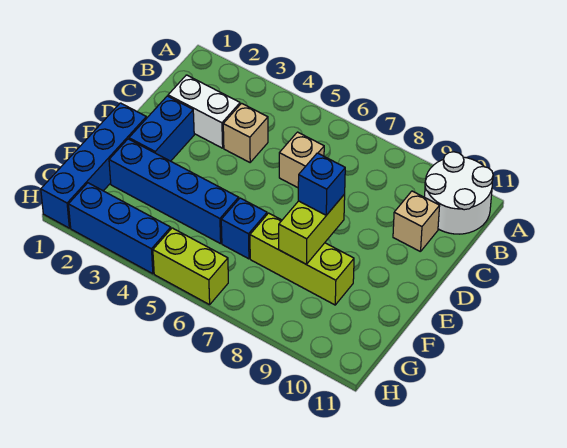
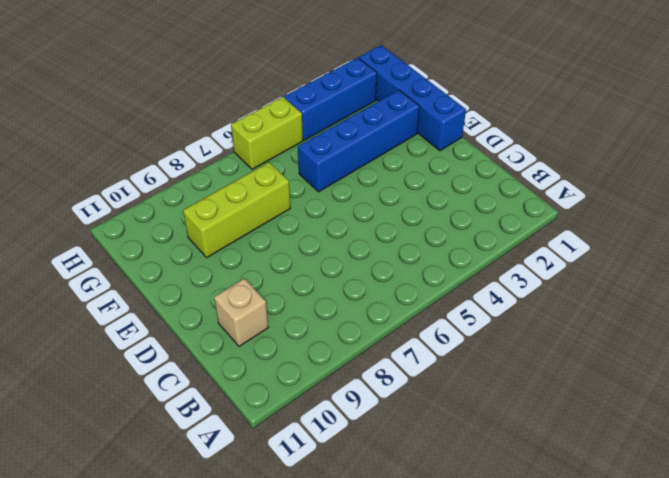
none -> white 2x2 round brick [425,152,493,234]
none -> white 1x2 brick [168,75,240,148]
none -> tan 1x1 brick [223,103,268,162]

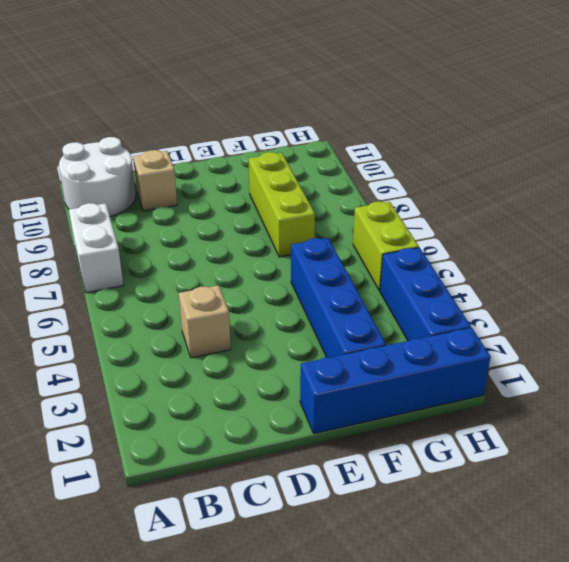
white 1x2 brick [69,203,123,293] -> white 1x2 brick moved to [168,75,240,148]
none -> tan 1x1 brick [279,132,324,188]
none -> blue 1x2 brick [129,96,194,161]
none -> blue 1x1 brick [221,198,267,259]

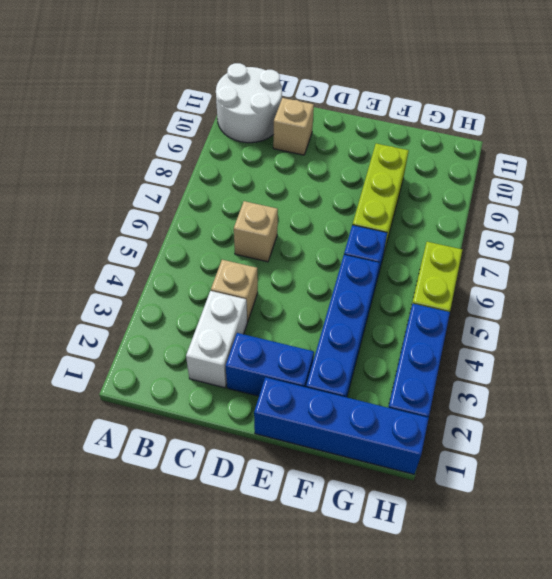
none -> lime 1x2 brick [279,194,345,264]
none -> blue 1x1 brick [298,153,345,215]

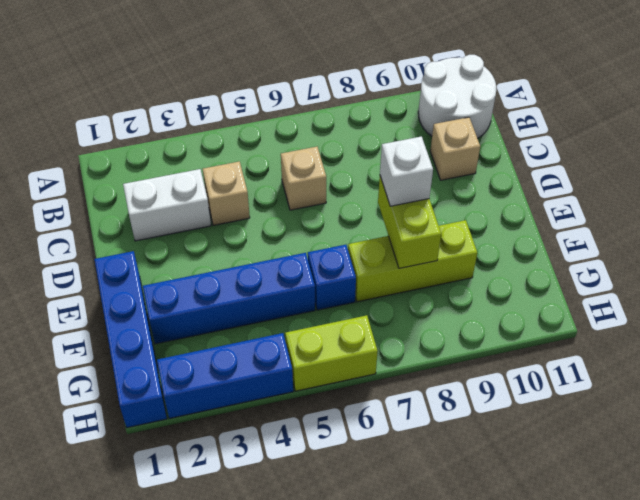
white 1x1 brick [380,137,433,206] -> blue 1x1 brick [298,153,345,215]
none -> blue 1x2 brick [129,96,194,161]

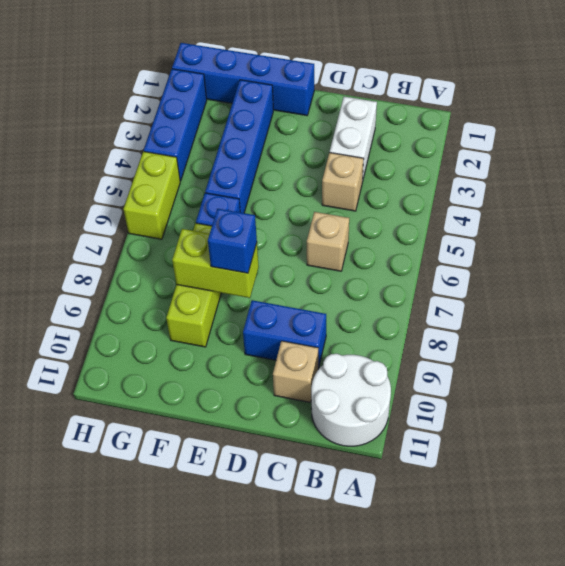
blue 1x2 brick [243,300,326,368] -> blue 1x2 brick moved to [129,96,194,161]

